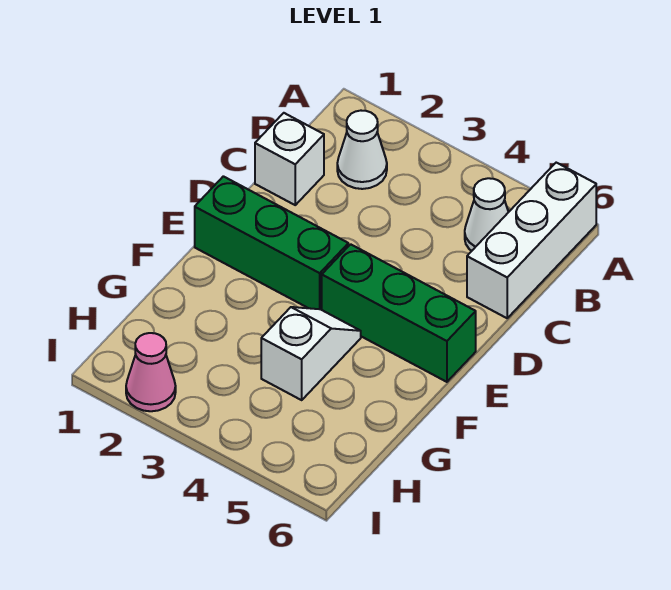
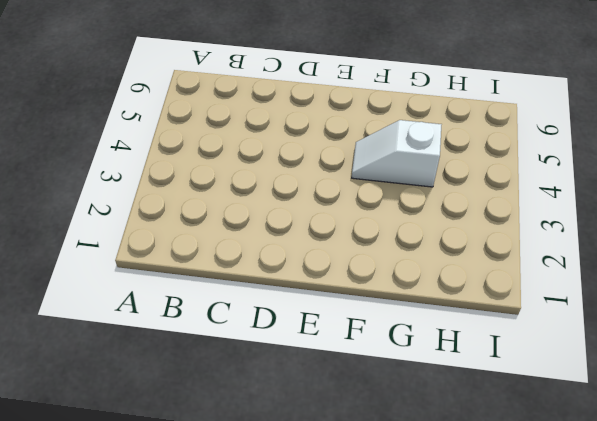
none -> white 1x3 brick [467,163,596,318]
none -> white 1x1 cone [337,111,387,189]

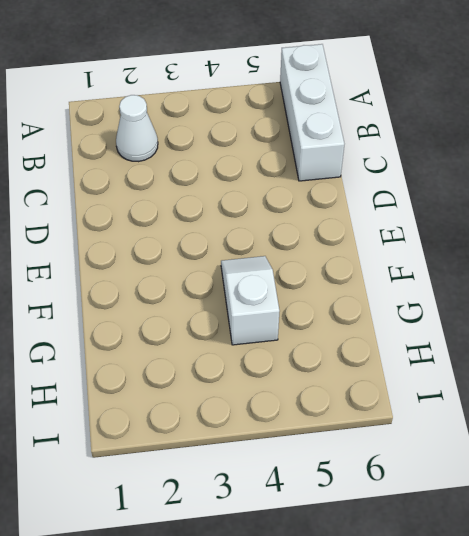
none -> white 1x1 cone [465,178,508,251]
none -> white 1x1 brick [255,113,324,205]

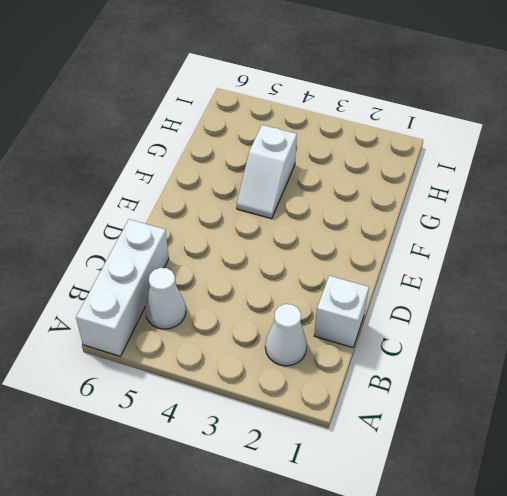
none -> green 1x3 brick [195,176,348,310]
none -> green 1x3 brick [322,244,476,382]

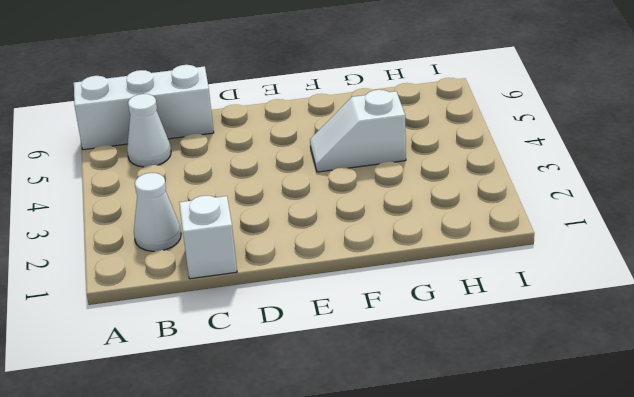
none -> green 1x3 brick [195,176,348,310]
none -> green 1x3 brick [322,244,476,382]

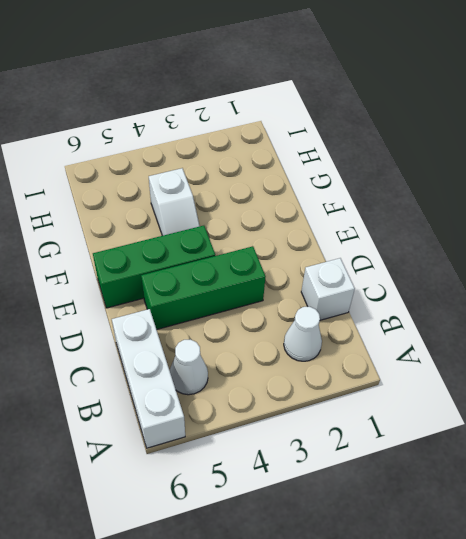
green 1x3 brick [141,246,266,330] -> green 1x3 brick moved to [195,176,348,310]
none -> pink 1x1 cone [126,333,176,411]

